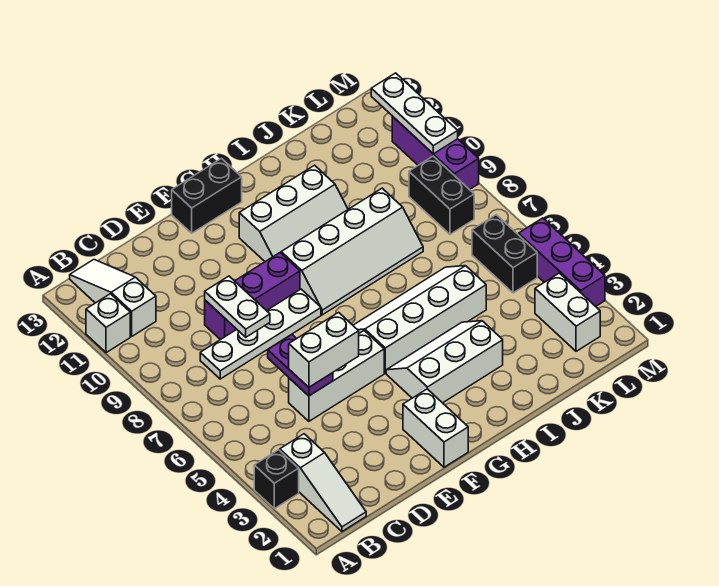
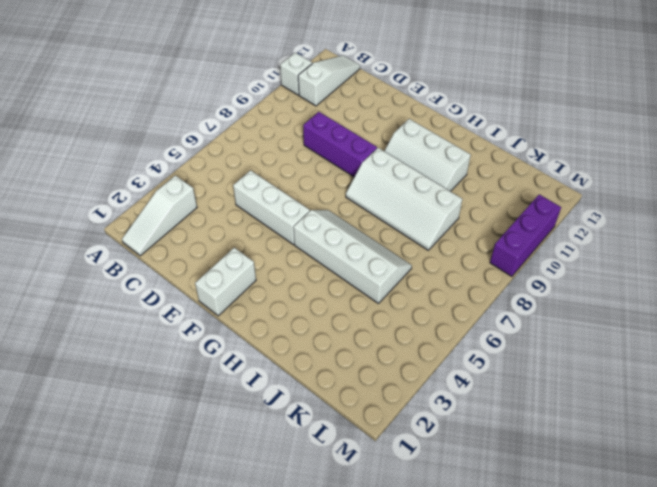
none -> black 1x1 brick [254,450,299,509]
none -> white 1x4 plate [200,289,321,379]
none -> black 1x2 brick [172,159,242,233]

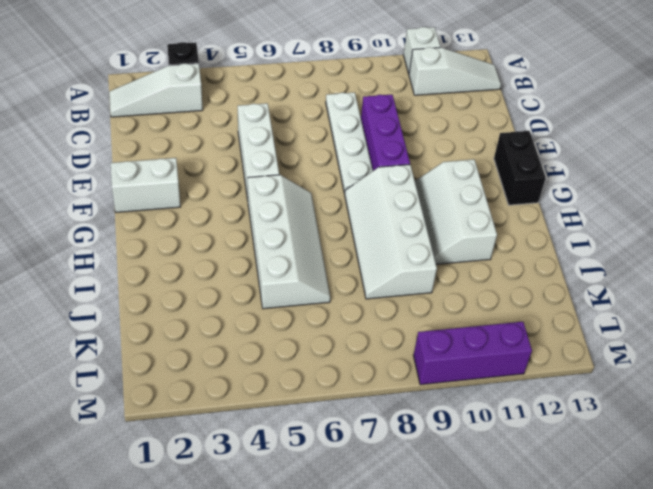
none -> white 2x3 slope [386,321,503,403]
none -> white 1x2 brick [535,273,600,351]
none -> black 1x2 brick [472,215,537,293]

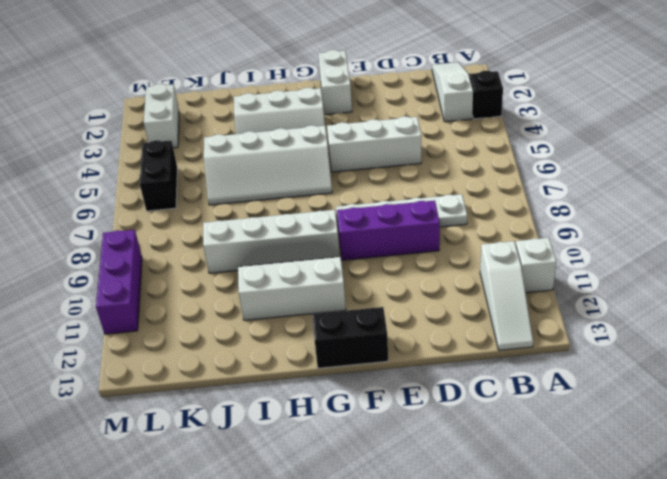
none -> black 1x2 brick [409,156,474,234]
none -> purple 1x3 brick [519,218,605,306]
none -> purple 1x2 plate [268,335,333,396]

